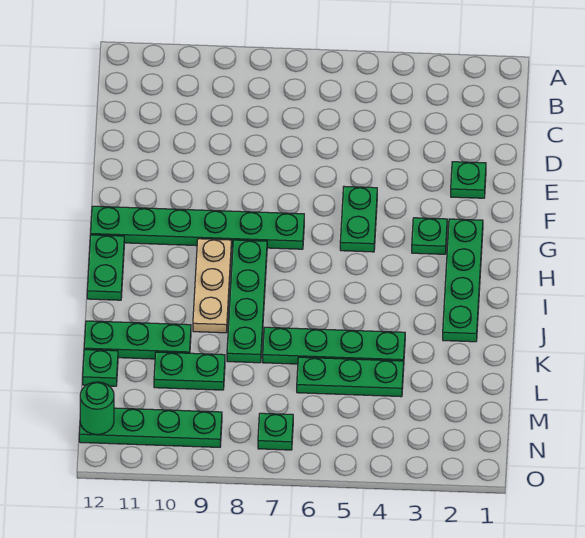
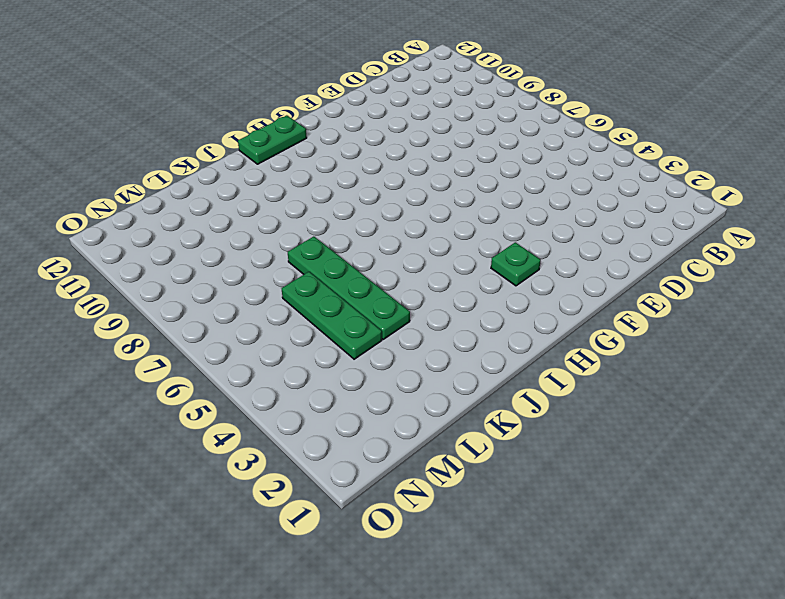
none -> green 1x1 plate [451,162,486,198]
none -> green 1x2 plate [340,186,377,252]
none -> green 1x4 plate [443,219,483,342]

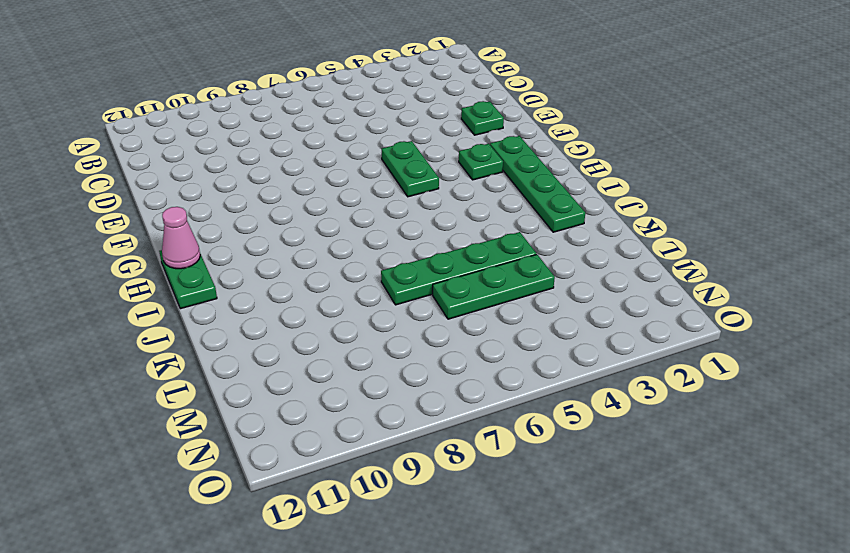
pink 1x1 cone [162,207,200,269] -> none
none -> green 1x6 plate [91,206,304,249]
none -> green 1x4 plate [227,240,267,363]
none -> tan 1x3 plate [193,239,232,333]

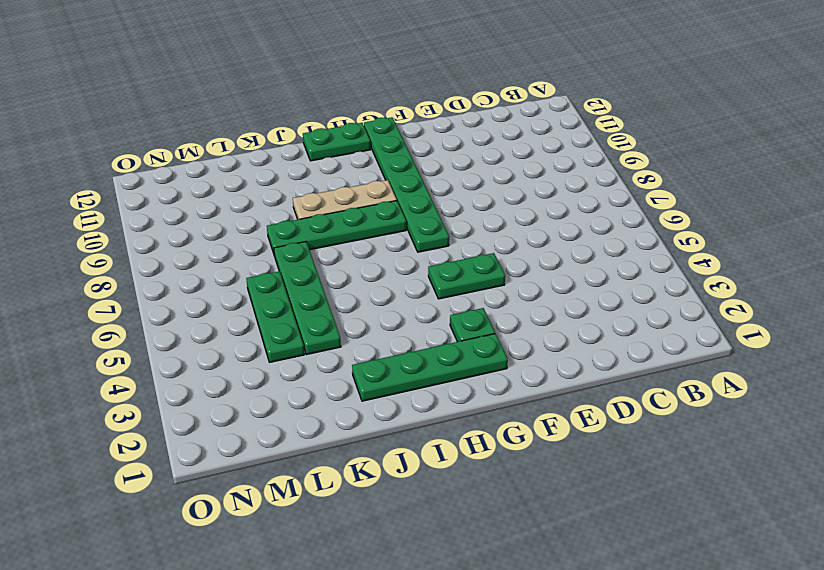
none -> green 1x1 plate [451,162,486,198]
none -> green 1x3 plate [84,321,191,359]
none -> green 1x2 plate [154,352,225,390]

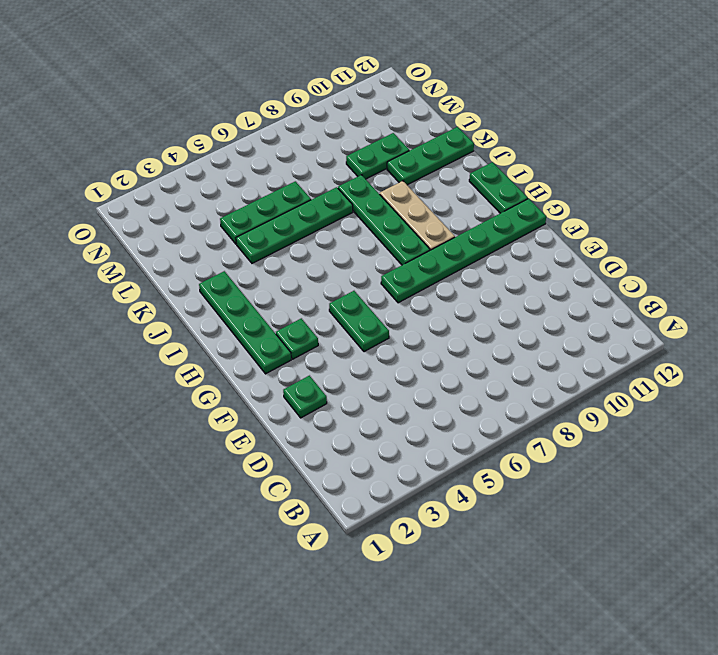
none -> green 1x1 plate [83,350,118,386]
none -> green 1x1 plate [258,413,293,450]
none -> green 1x4 plate [79,408,222,447]

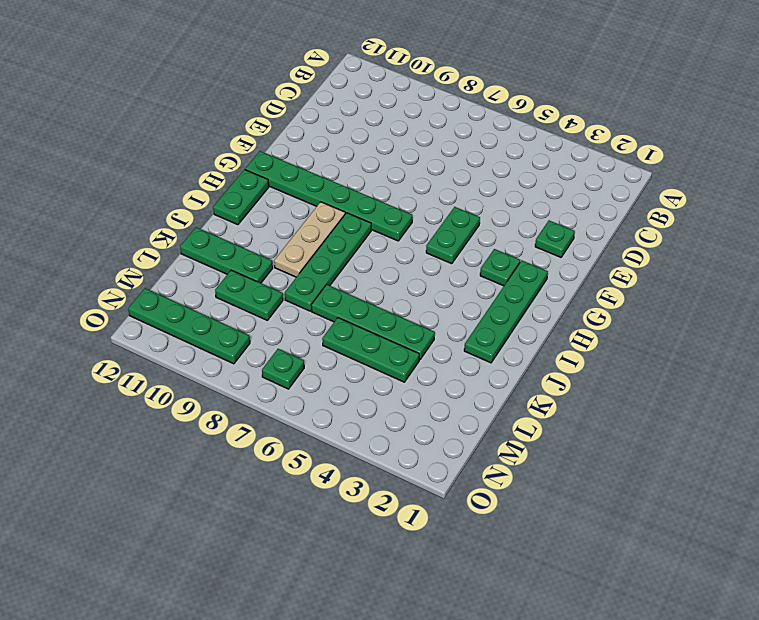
none -> green 1x1 plate [83,350,118,386]
none -> green 1x1 round brick [80,382,114,435]

